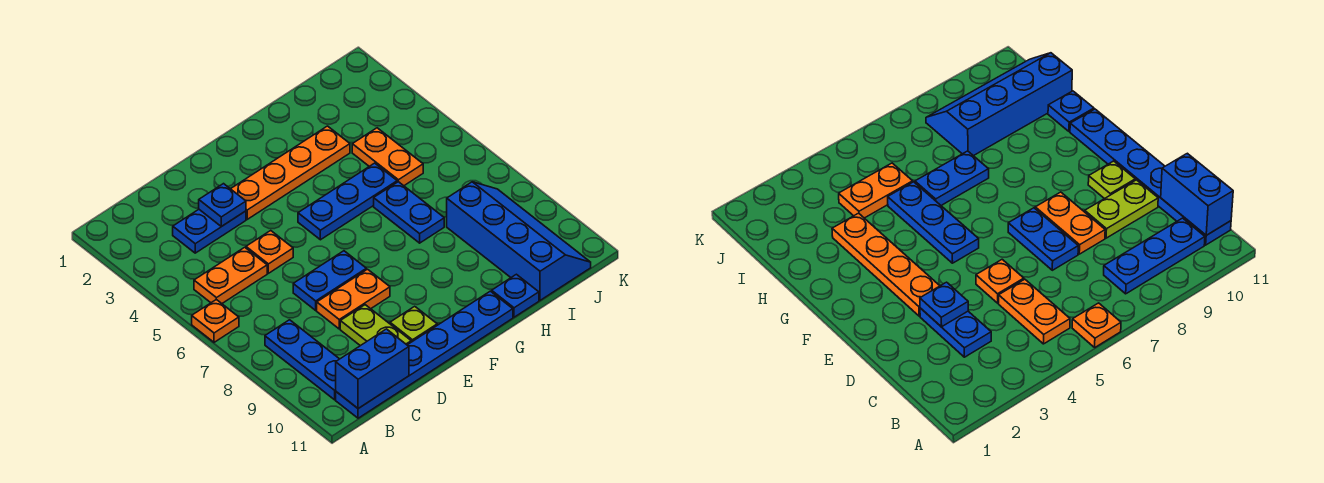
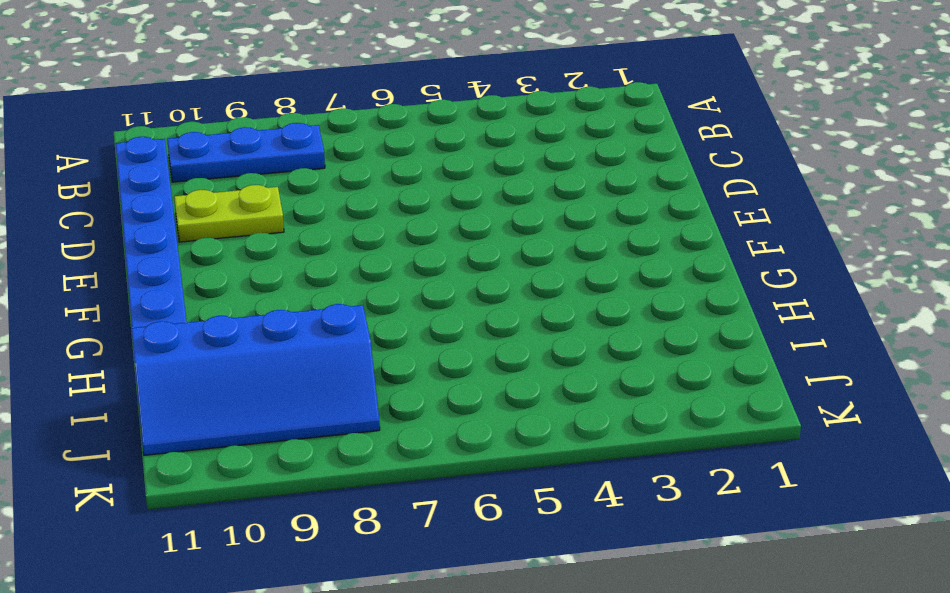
none -> orange 1x1 plate [192,300,239,342]
none -> orange 1x2 plate [194,247,267,303]
none -> blue 1x2 plate [173,210,246,253]

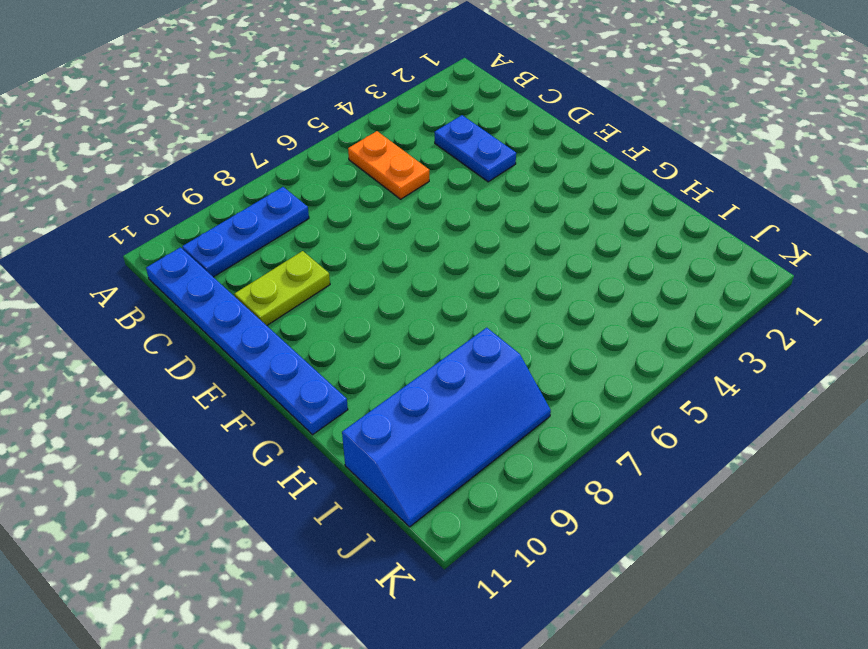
none -> orange 1x1 plate [192,300,239,342]
none -> orange 1x1 plate [246,231,293,273]
none -> blue 1x2 plate [293,251,366,310]

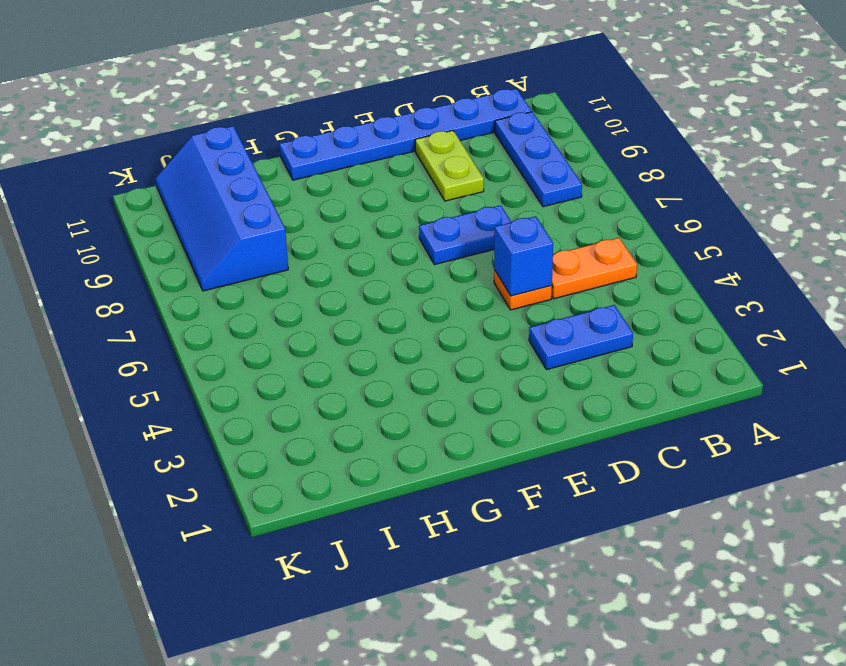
blue 1x1 brick [494,216,553,296] -> none
none -> orange 1x1 plate [192,300,239,342]
none -> orange 1x2 plate [317,269,390,329]
none -> orange 1x4 plate [231,126,350,219]

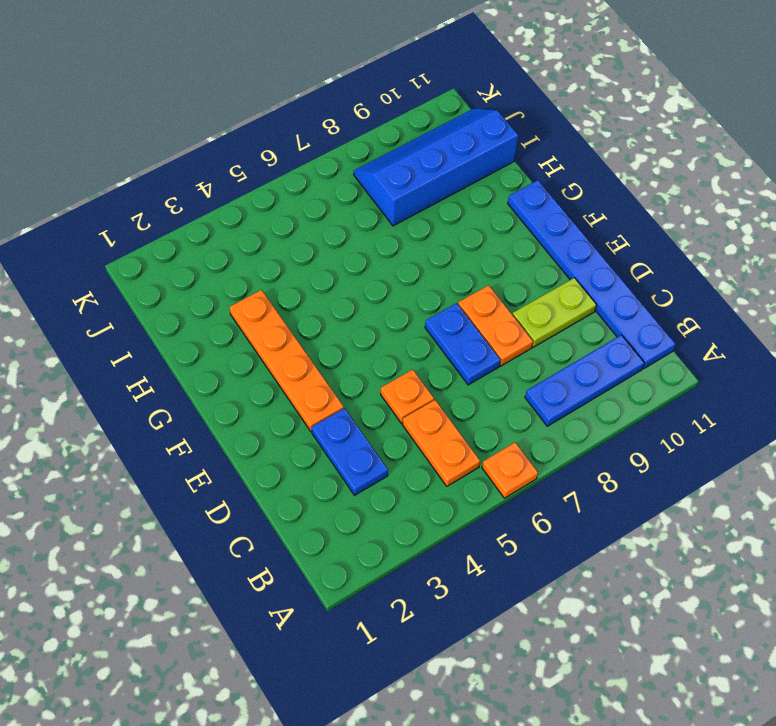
none -> lime 1x1 plate [390,306,437,342]
none -> blue 1x3 plate [298,163,397,240]
none -> blue 1x2 plate [374,182,444,243]

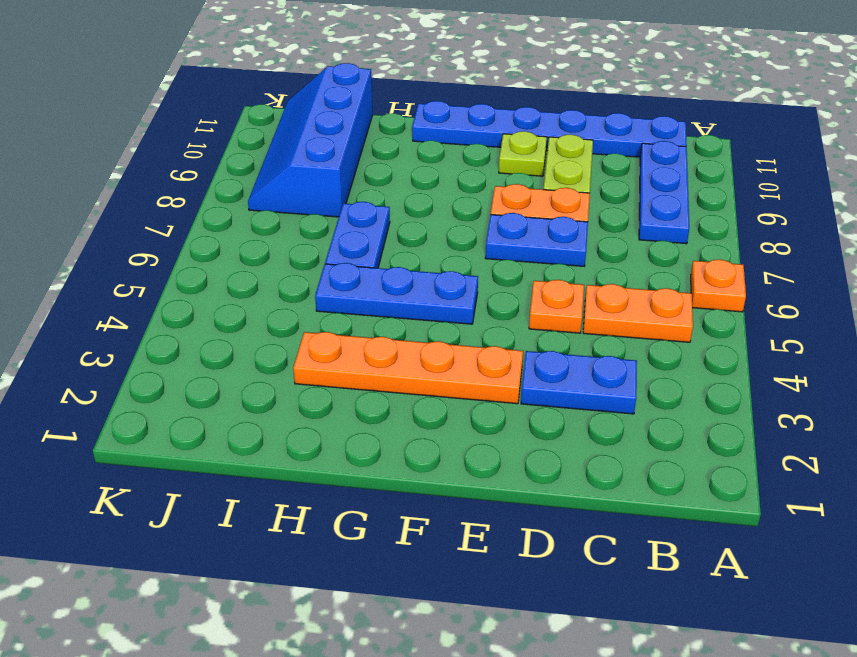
none -> blue 1x1 plate [492,274,539,317]
none -> orange 1x2 plate [352,128,423,186]
none -> blue 1x2 brick [336,329,409,409]

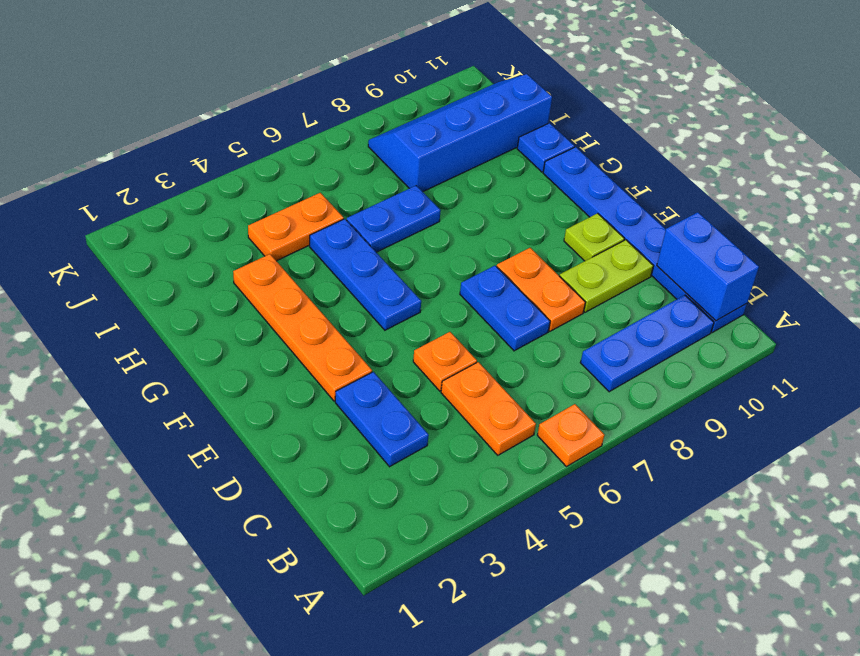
none -> blue 1x1 plate [199,184,246,227]

